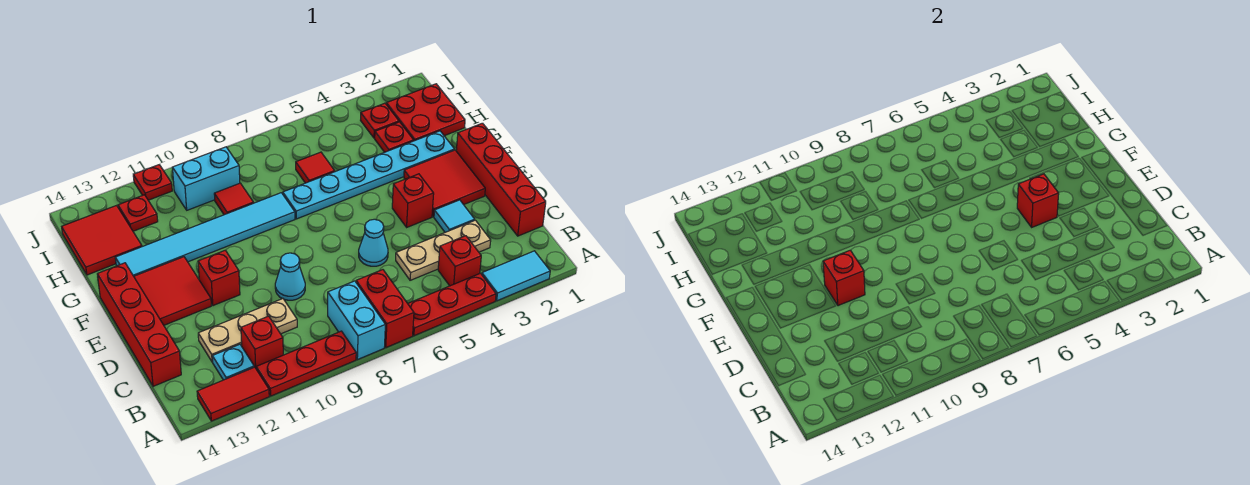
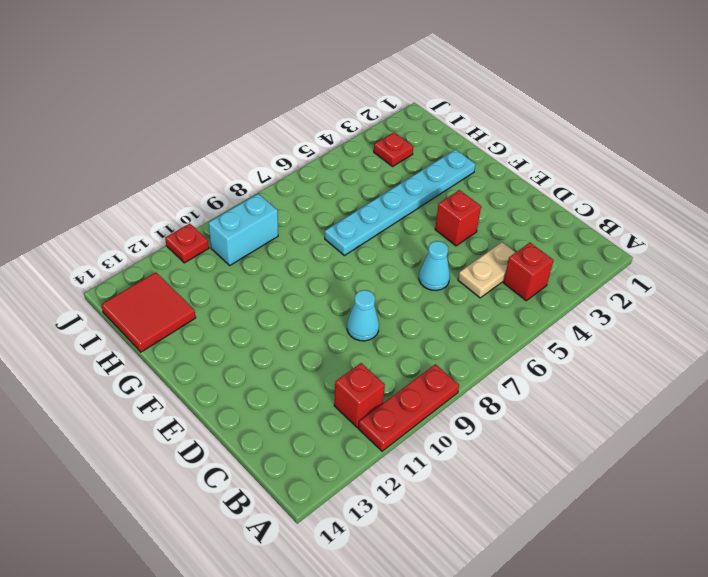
tan 1x2 plate [458,242,516,298] -> tan 1x3 plate [396,220,491,280]
none -> cyan 1x2 tile [482,251,550,301]
none -> red 1x3 plate [408,273,496,336]
none -> red 1x2 brick [356,270,414,347]
none -> cyan 1x2 brick [328,281,385,360]

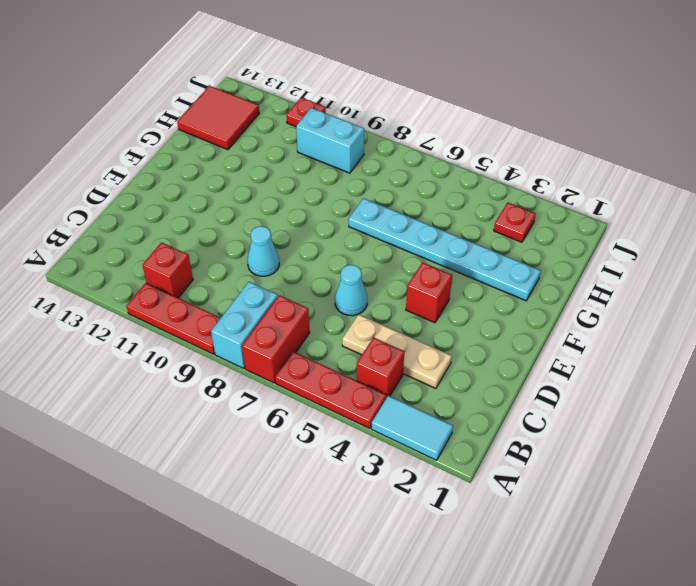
none -> red 1x2 tile [197,367,269,421]
none -> cyan 1x1 plate [212,344,254,380]
none -> red 1x4 brick [456,123,546,236]
none -> tan 1x3 plate [198,299,297,362]

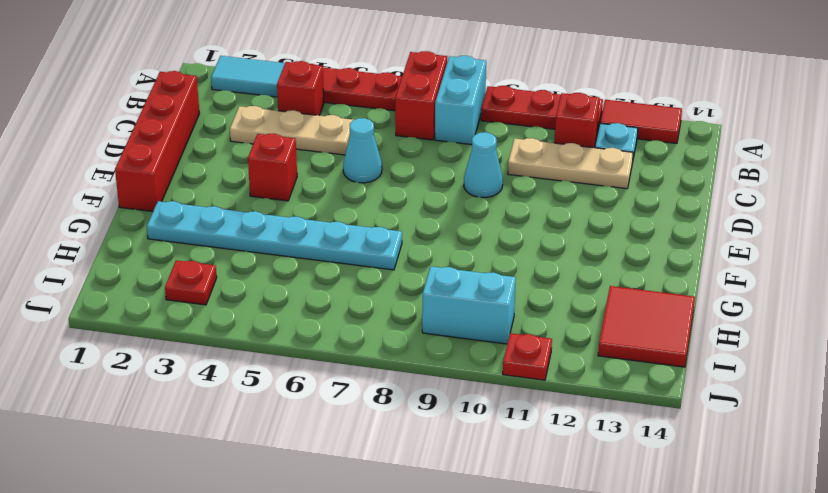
none -> red 1x4 brick [97,263,181,386]
none -> cyan 1x1 tile [434,200,475,232]
none -> red 2x2 tile [404,150,485,217]
none -> red 1x1 brick [198,250,240,306]

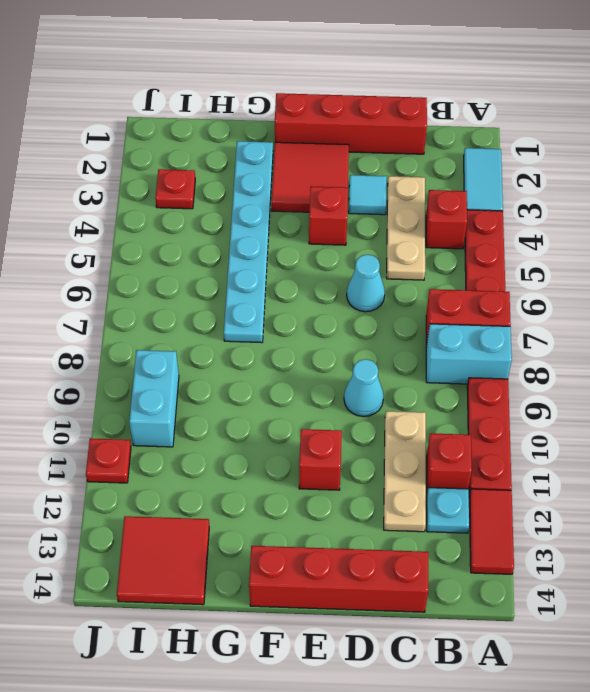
none -> red 2x2 tile [134,257,211,325]
none -> cyan 1x6 tile [115,193,295,276]
none -> red 2x2 plate [386,84,465,141]
none -> red 1x1 plate [375,122,414,152]

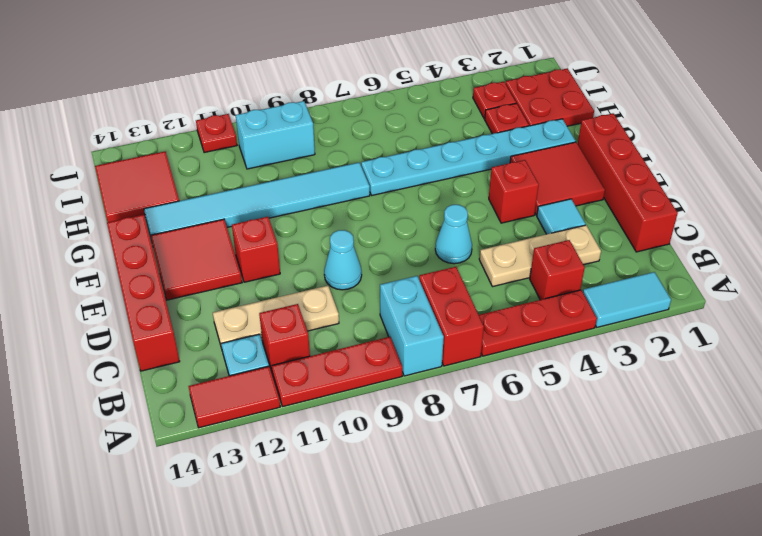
none -> red 1x1 tile [296,152,335,183]
none -> red 1x1 tile [214,183,253,215]
none -> red 1x1 plate [118,195,158,231]
none -> red 1x1 brick [1017,174,1059,227]

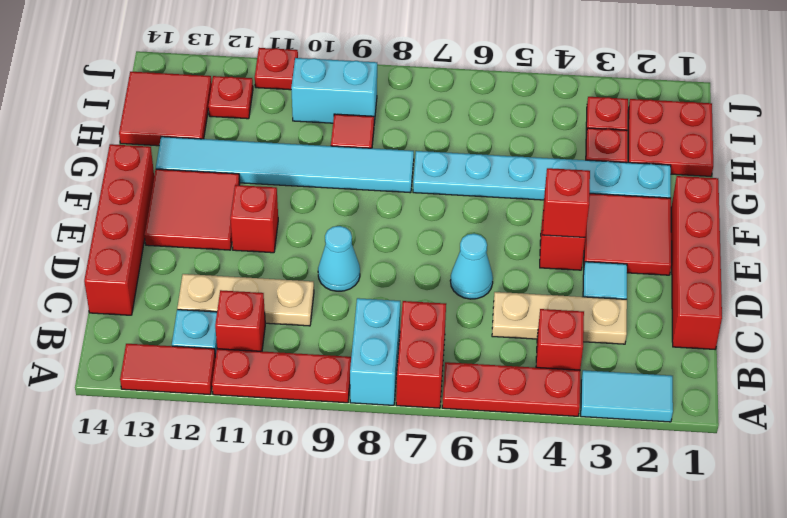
none -> red 1x1 tile [296,152,335,183]
none -> red 1x1 brick [823,250,865,306]

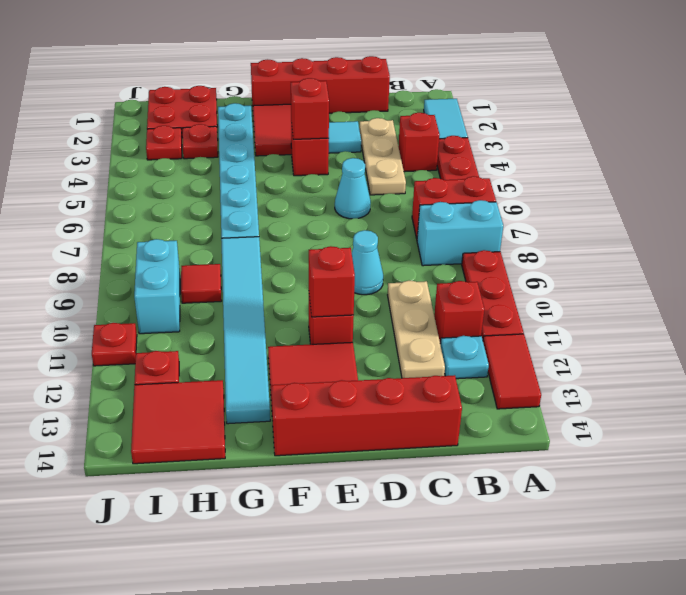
none -> red 1x1 tile [296,152,335,183]

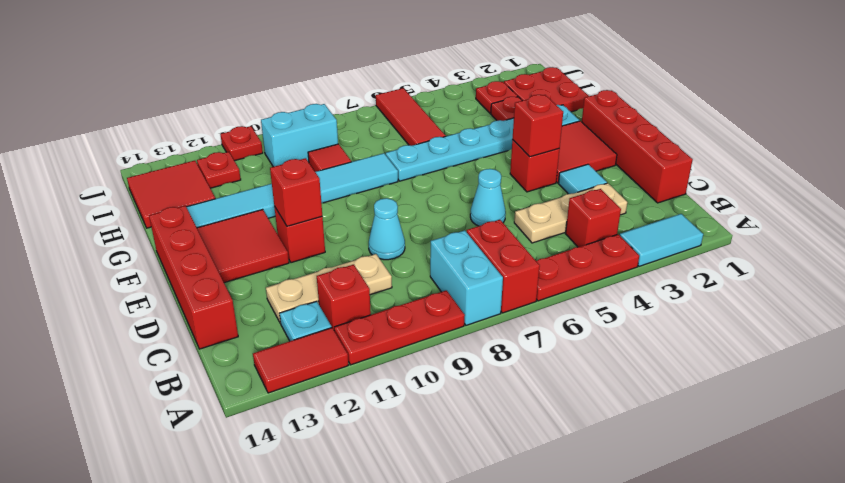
red 1x3 tile [376,88,446,146] -> red 1x1 tile [296,152,335,183]

